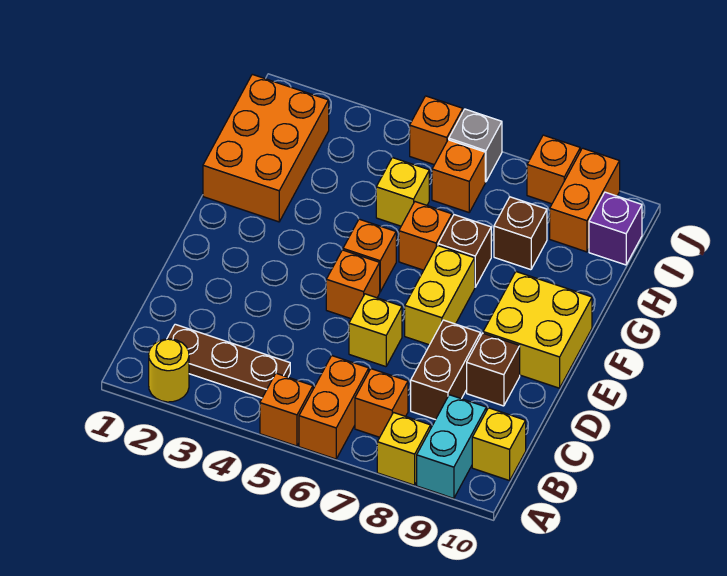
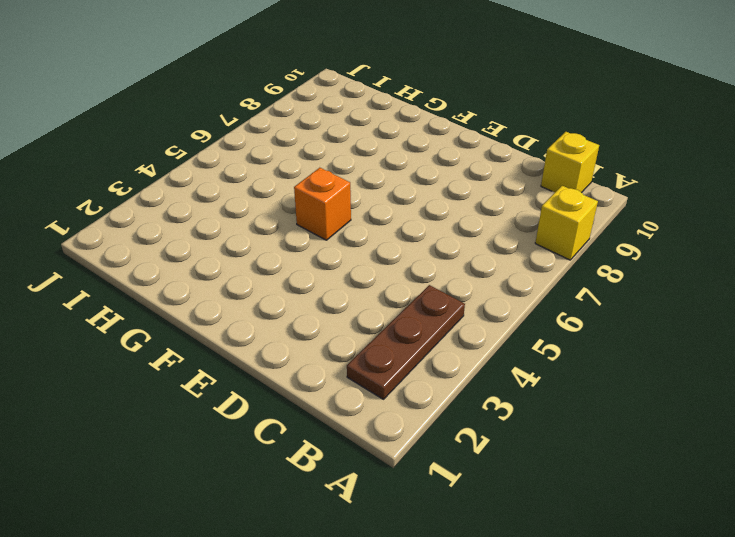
none -> yellow 1x1 round brick [149,339,189,402]
none -> orange 1x1 brick [260,373,313,446]
none -> orange 1x2 brick [299,355,369,459]

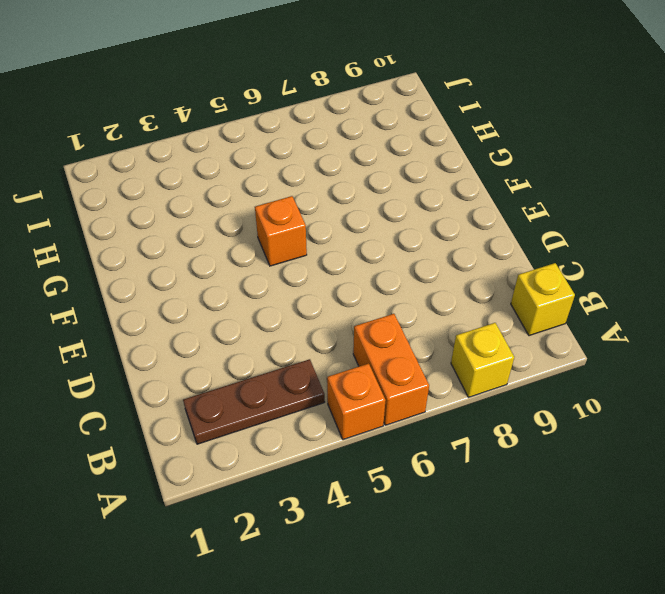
none -> yellow 1x1 round brick [149,339,189,402]
none -> cyan 1x2 brick [417,395,486,498]
none -> orange 1x1 brick [355,369,408,437]

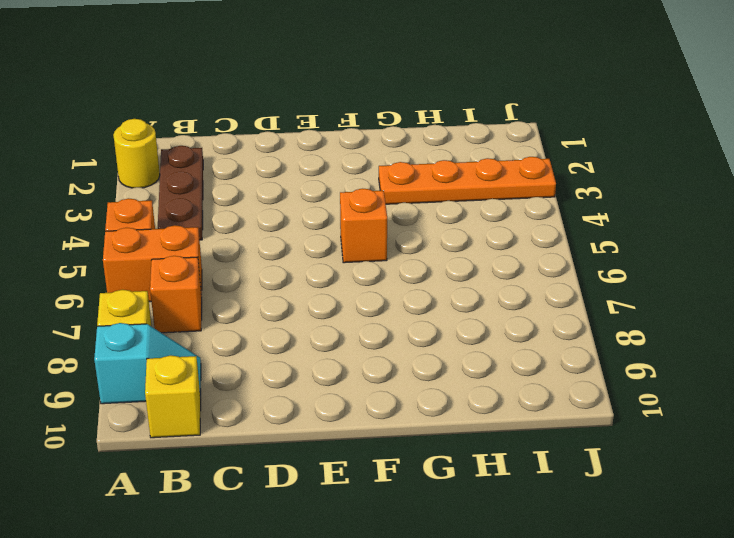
cyan 1x2 slope [94,323,201,404] -> cyan 1x2 brick [417,395,486,498]
orange 1x4 plate [379,157,556,204] -> none
none -> brown 1x2 brick [411,320,480,420]
none -> yellow 1x1 brick [349,294,402,367]
none -> brown 1x1 brick [467,333,520,406]

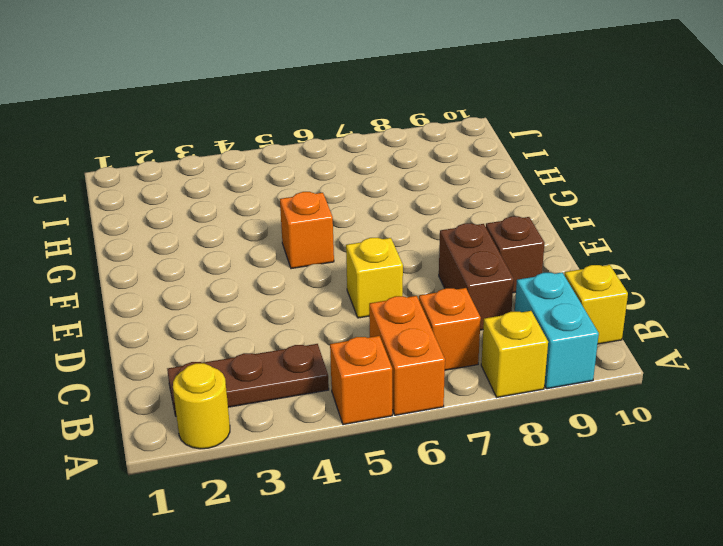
none -> orange 1x1 brick [326,250,380,319]
none -> yellow 1x2 brick [405,245,475,345]
none -> yellow 2x2 brick [483,272,592,388]

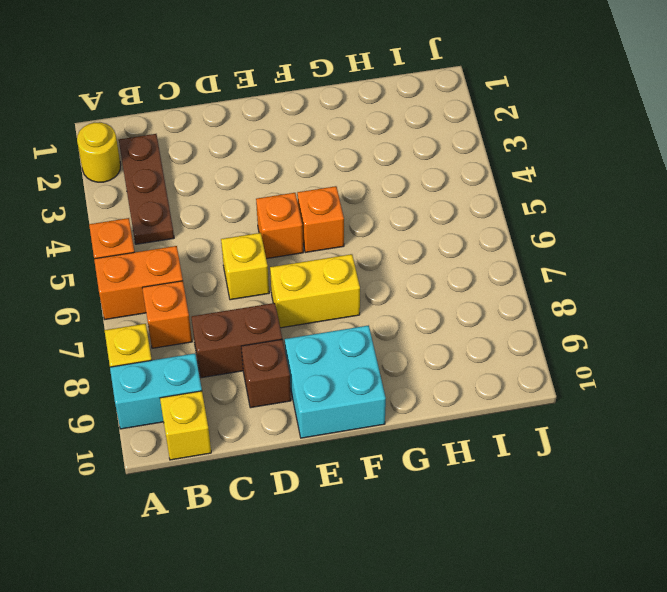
cyan 2x2 brick [285,325,386,438] -> yellow 2x2 brick [483,272,592,388]
none -> orange 2x3 brick [203,74,329,222]
none -> orange 1x1 brick [399,202,452,270]
none -> brown 1x1 brick [438,215,491,287]

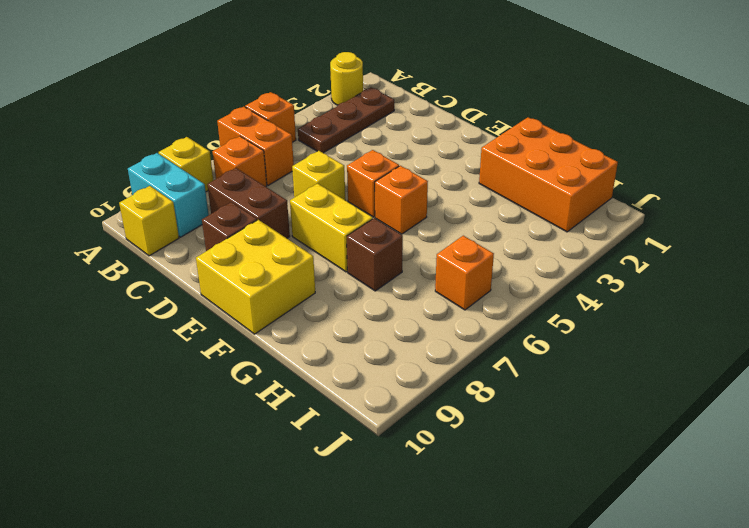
none -> orange 1x1 brick [399,202,452,270]
none -> yellow 1x1 brick [376,158,429,226]
none -> brown 1x1 brick [494,197,547,270]

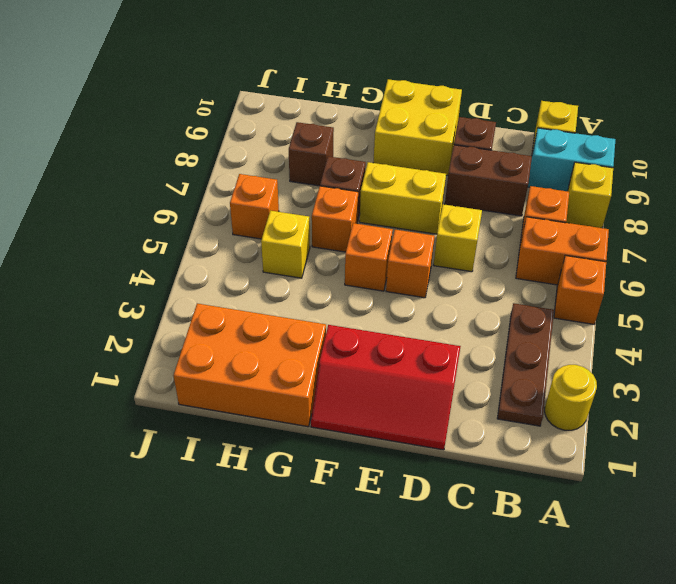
red 2x3 slope [311,325,461,450] -> none
none -> orange 1x2 brick [550,148,620,252]
none -> purple 1x1 brick [589,192,642,265]
none -> orange 1x1 brick [410,96,463,165]

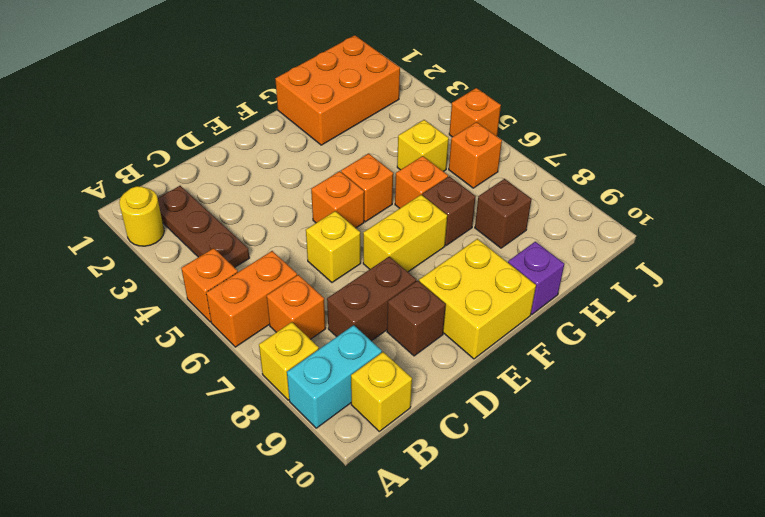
purple 1x1 brick [508,242,564,315] -> purple 1x1 brick moved to [589,192,642,265]
none -> orange 1x2 brick [550,148,620,252]
none -> grey 1x1 brick [449,109,502,182]
none -> orange 1x1 brick [527,135,580,204]

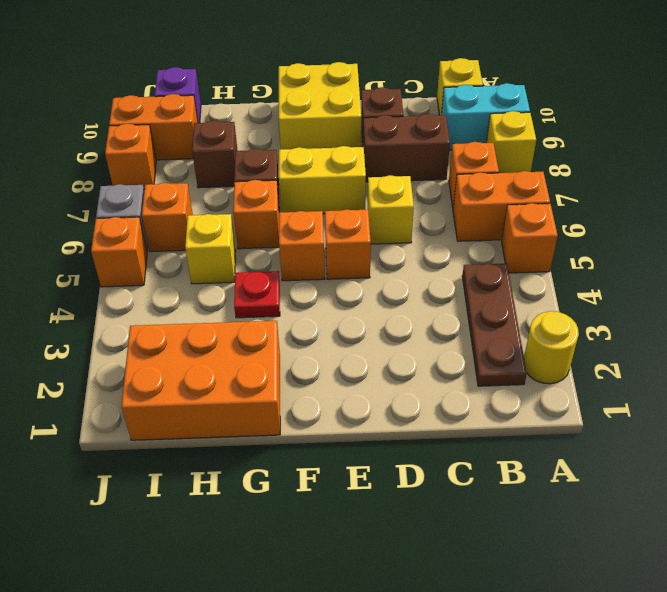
red 1x1 plate [234,271,280,318] -> none

